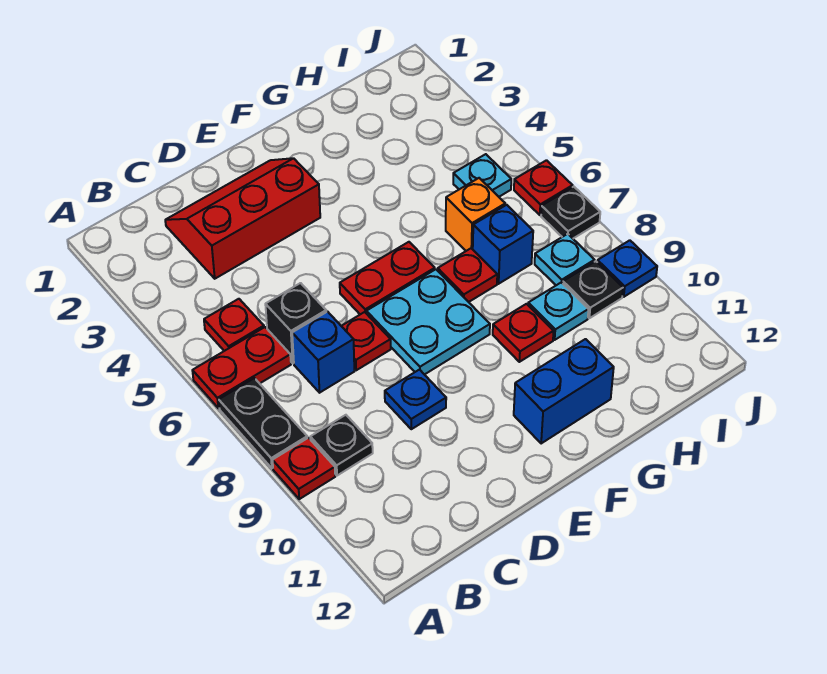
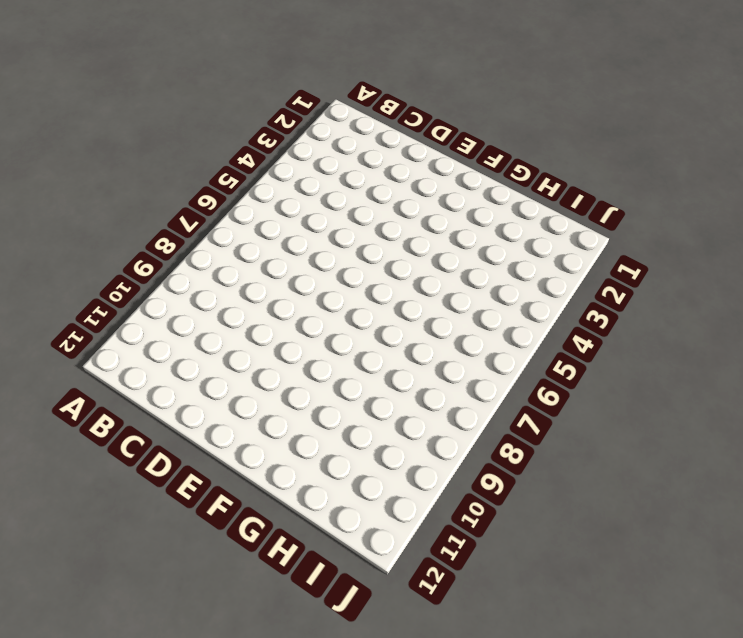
none -> red 1x2 plate [192,327,291,408]
none -> black 1x2 plate [219,378,307,468]
none -> red 1x1 plate [273,438,335,499]

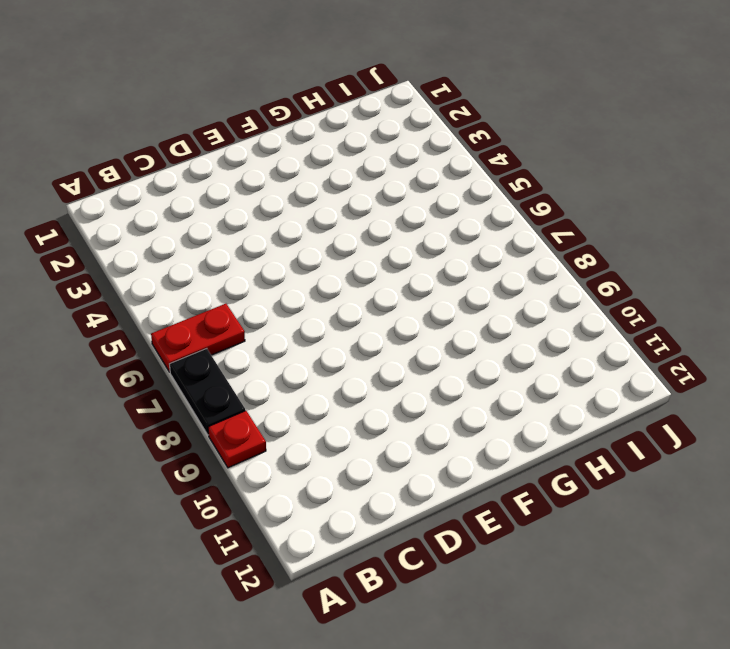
none -> red 1x1 plate [204,299,264,351]
none -> black 1x1 plate [310,415,373,476]
none -> red 2x3 slope [165,158,320,279]

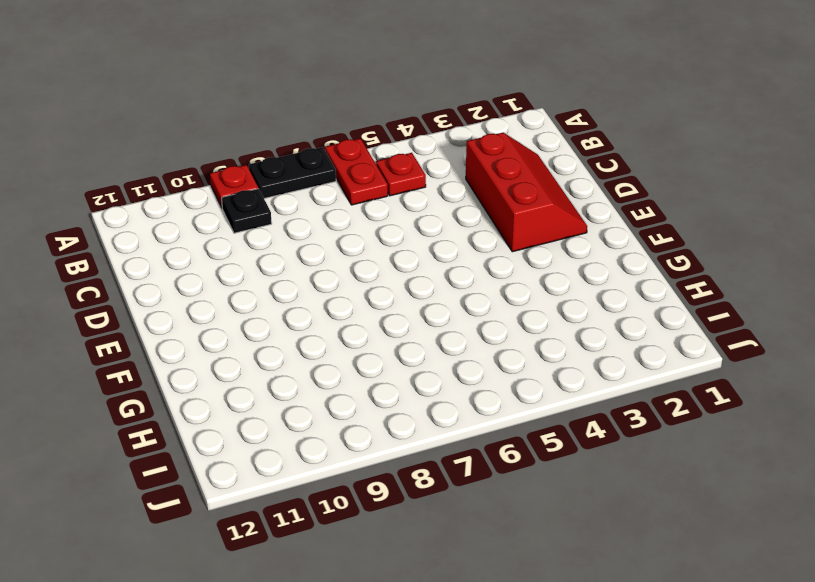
none -> black 1x1 brick [265,283,326,363]
none -> blue 1x1 brick [292,312,354,393]
none -> red 1x1 plate [342,312,391,370]

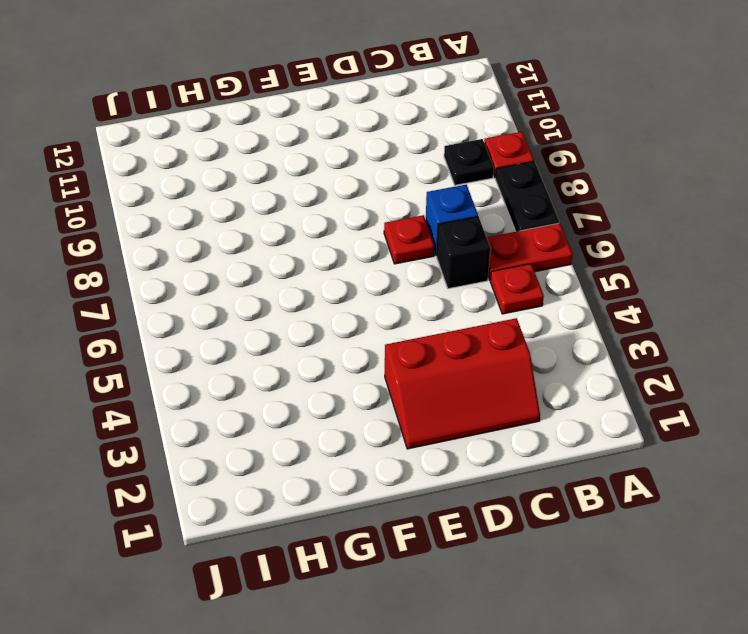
none -> blue 1x1 plate [385,370,446,429]
none -> red 1x2 plate [340,242,435,314]
none -> cyan 2x2 plate [366,269,490,375]

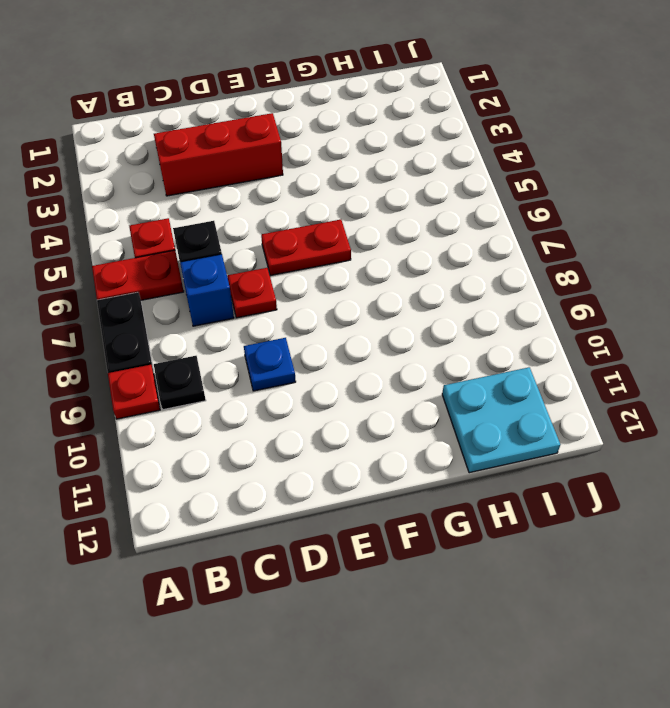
cyan 2x2 plate [442,367,560,473] -> cyan 2x2 plate moved to [366,269,490,375]
none -> blue 1x2 brick [514,339,614,444]
none -> red 1x1 plate [438,248,497,302]
none -> red 1x1 plate [493,304,554,362]

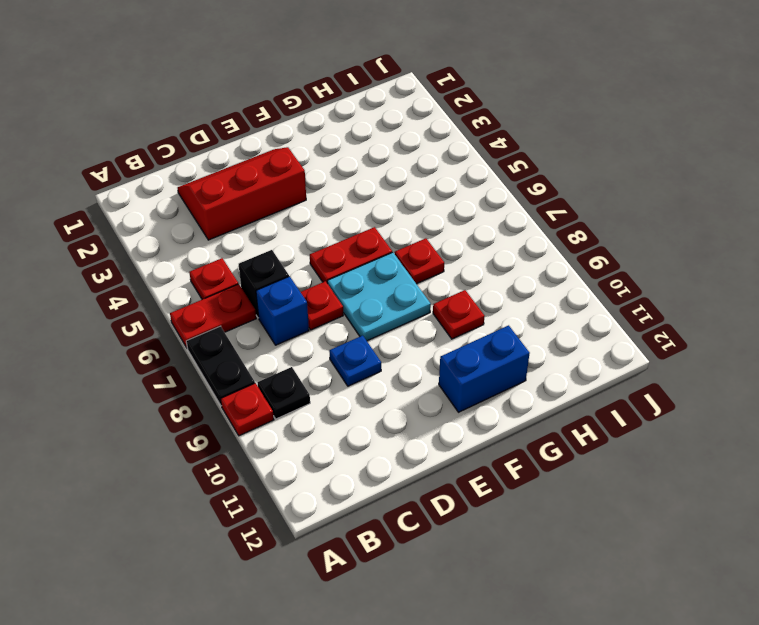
none -> orange 1x1 brick [446,178,505,251]
none -> blue 1x1 brick [473,205,533,284]
none -> cyan 1x1 plate [528,282,589,340]

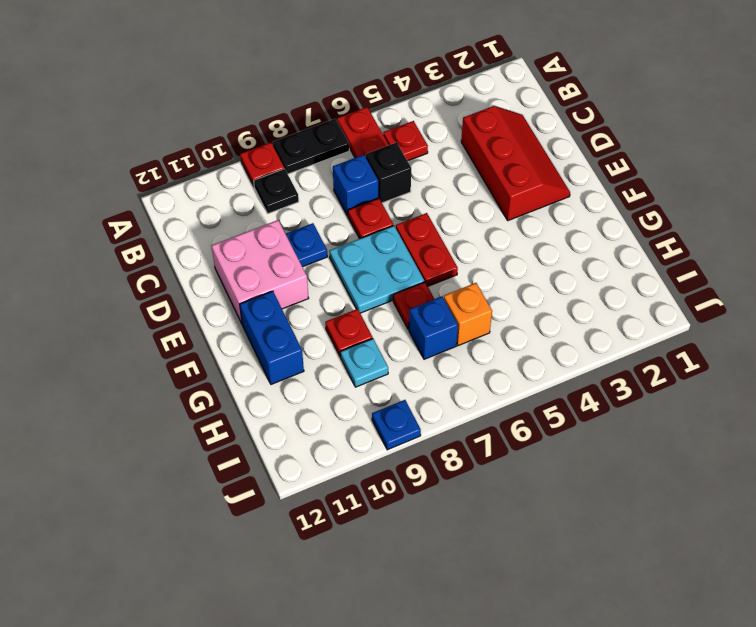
pink 2x2 brick [211,220,309,324] -> none
none -> cyan 1x1 plate [453,154,511,197]
none -> cyan 1x1 plate [535,234,595,285]
none -> black 1x1 plate [563,261,623,318]

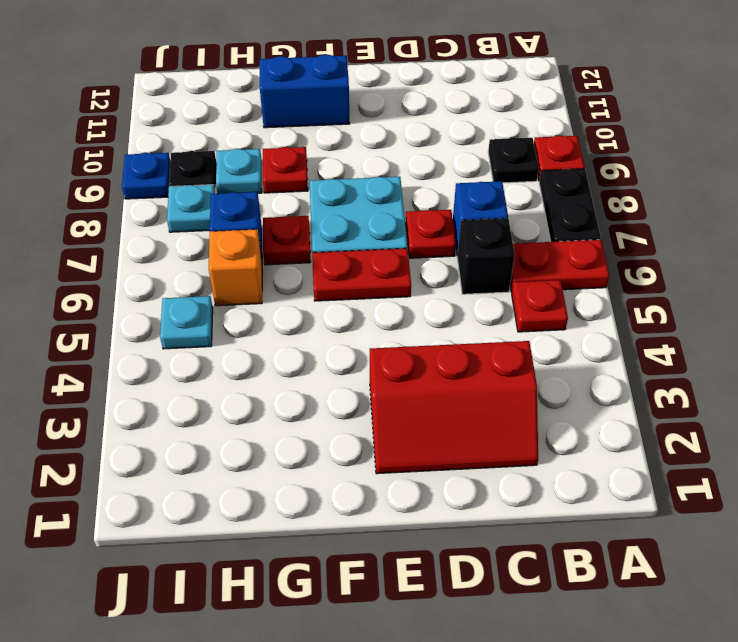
none -> blue 1x1 plate [385,370,446,429]
none -> red 1x1 plate [514,160,573,215]
none -> black 1x1 plate [541,187,600,238]

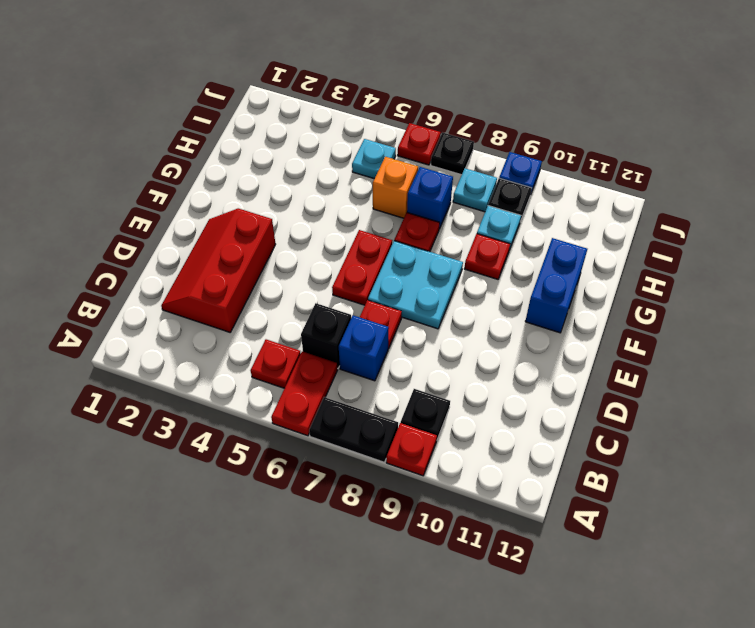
none -> blue 1x1 plate [385,370,446,429]

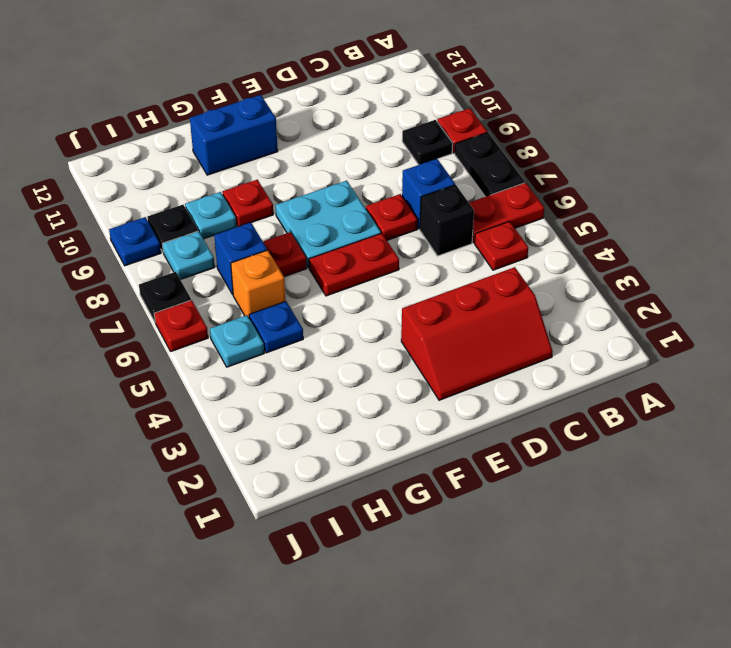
blue 1x1 plate [249,301,303,353] -> blue 1x1 plate moved to [385,370,446,429]

